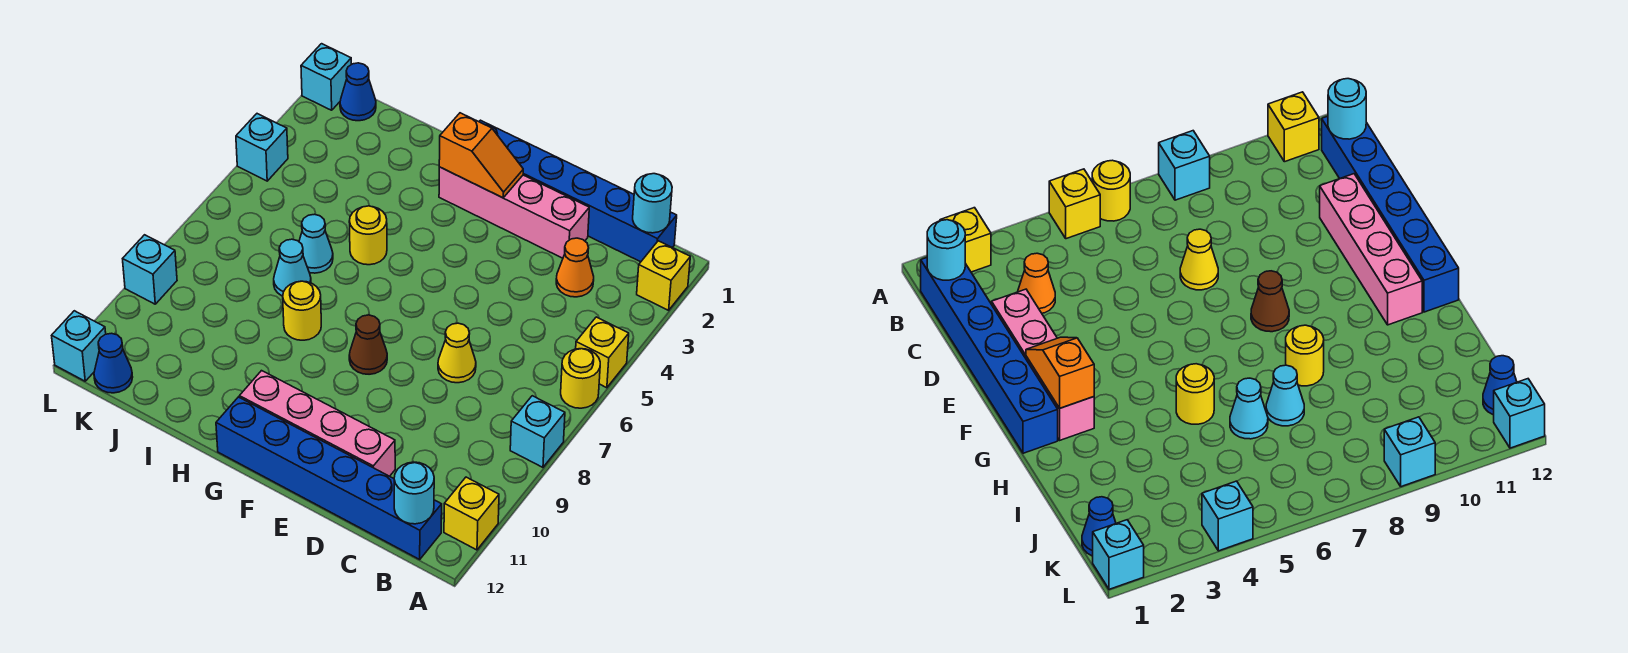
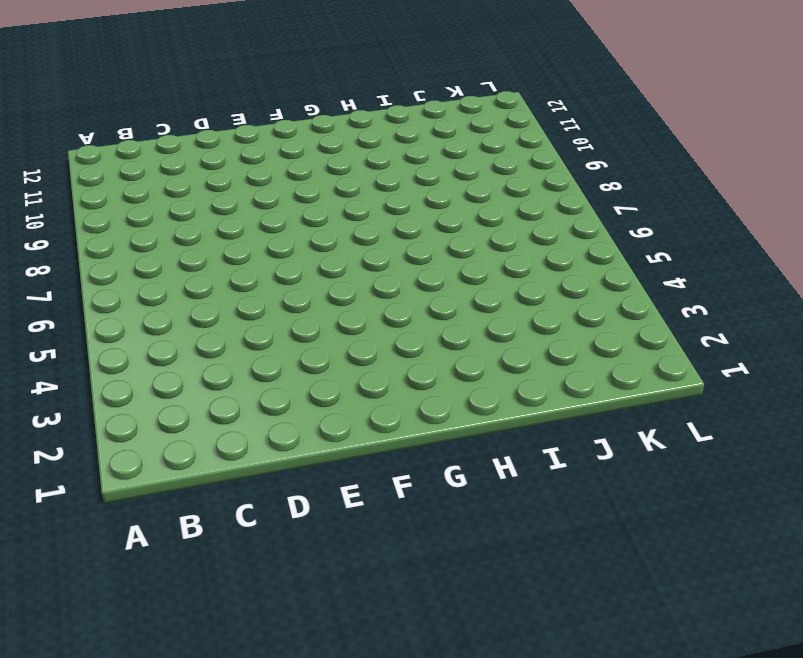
none -> yellow 1x1 brick [637,241,690,310]
none -> yellow 1x1 brick [576,317,629,388]
none -> yellow 1x1 round brick [561,349,600,408]

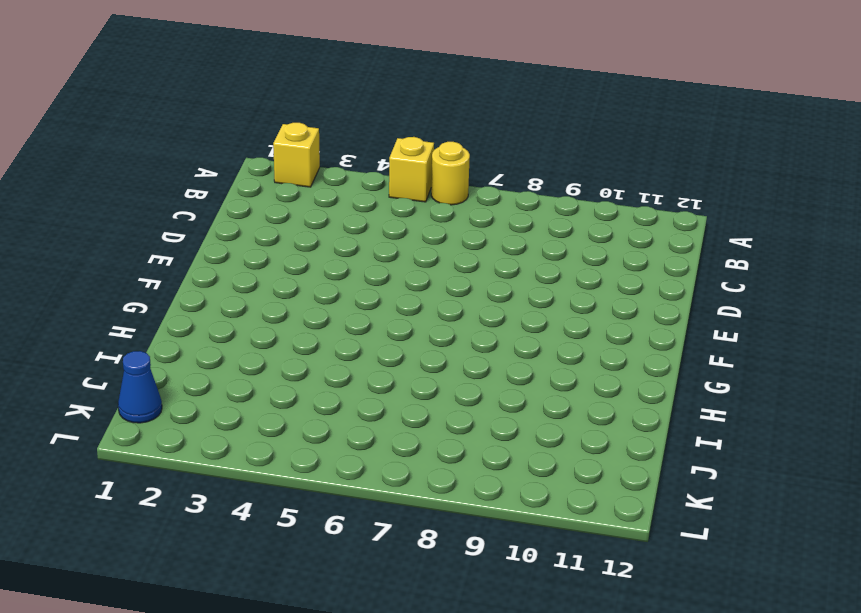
none -> cyan 1x1 brick [510,396,565,467]
none -> yellow 1x1 brick [444,477,499,550]
none -> blue 1x6 brick [479,120,677,262]

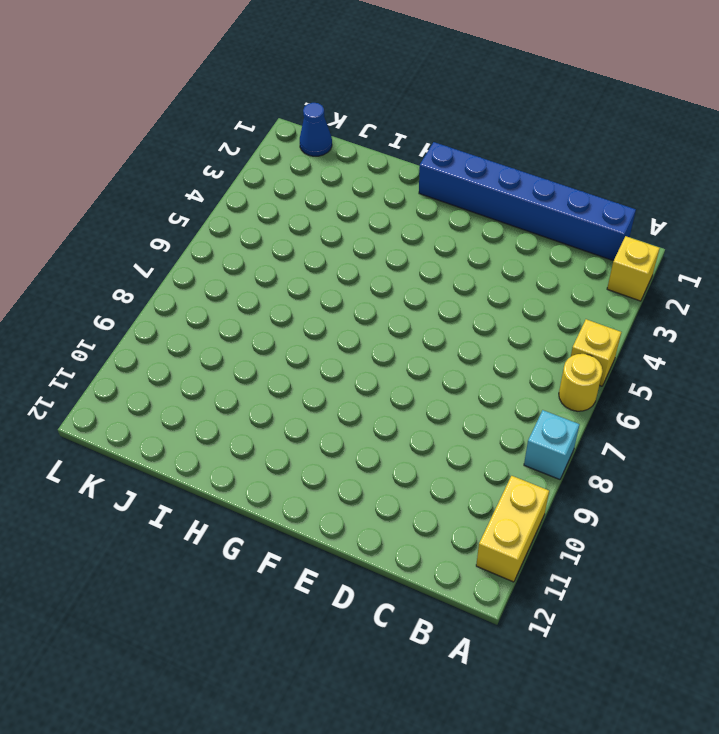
yellow 1x2 brick [476,476,549,582] -> yellow 1x1 brick [444,477,499,550]
none -> blue 1x6 brick [216,397,442,559]
none -> orange 1x1 cone [556,238,594,297]
none -> pink 1x4 brick [439,167,589,258]

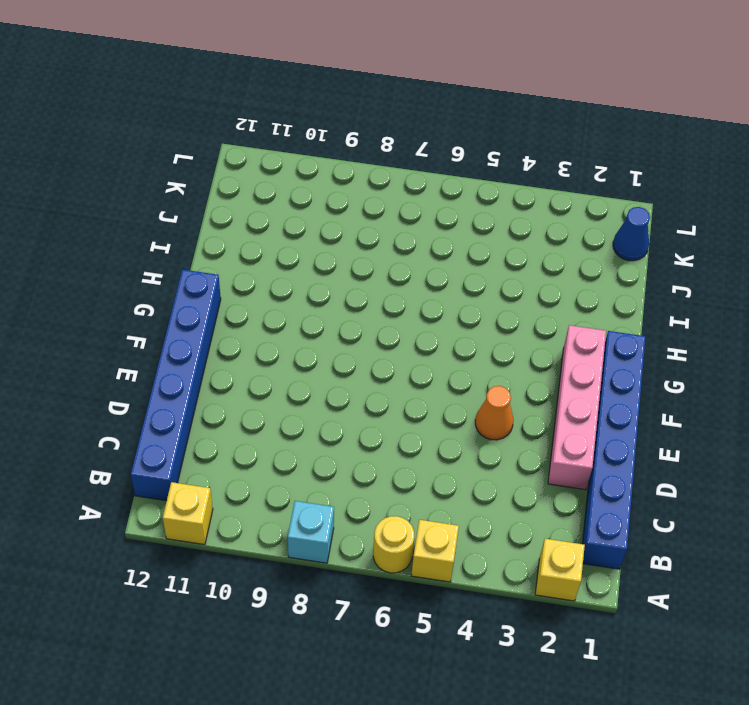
orange 1x1 cone [475,386,513,440] -> orange 1x1 cone moved to [556,238,594,297]
none -> yellow 1x1 cone [438,323,476,383]
none -> pink 1x4 brick [239,371,395,476]
none -> brown 1x1 cone [349,315,387,374]

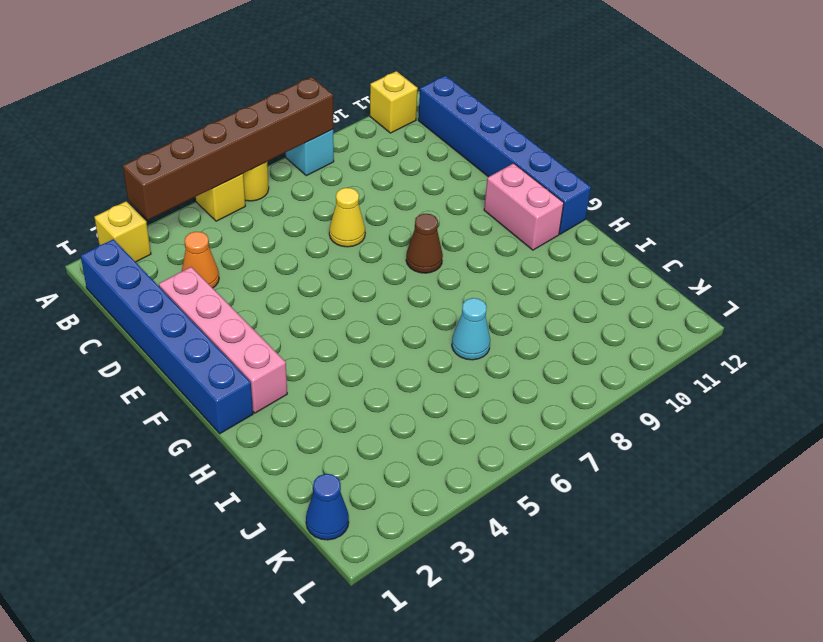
brown 1x6 brick [123,77,333,220] -> none
pink 1x2 brick [484,163,564,250] -> pink 1x4 brick [239,371,395,476]
none -> yellow 1x1 round brick [349,206,387,265]
none -> yellow 1x1 round brick [283,281,321,340]
none -> cyan 1x1 cone [299,214,333,273]

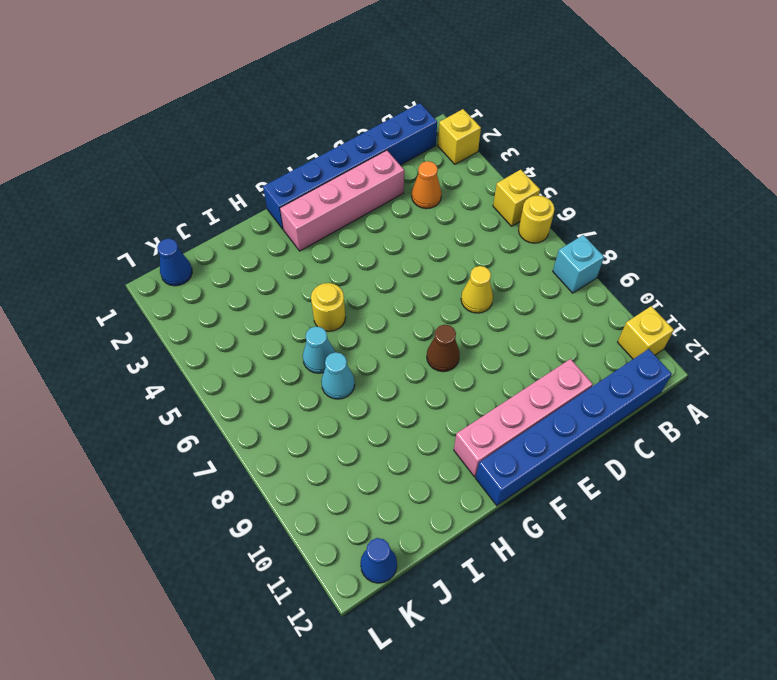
none -> yellow 1x1 round brick [283,281,321,340]
none -> cyan 1x1 brick [301,44,351,110]
none -> cyan 1x1 brick [236,114,288,181]

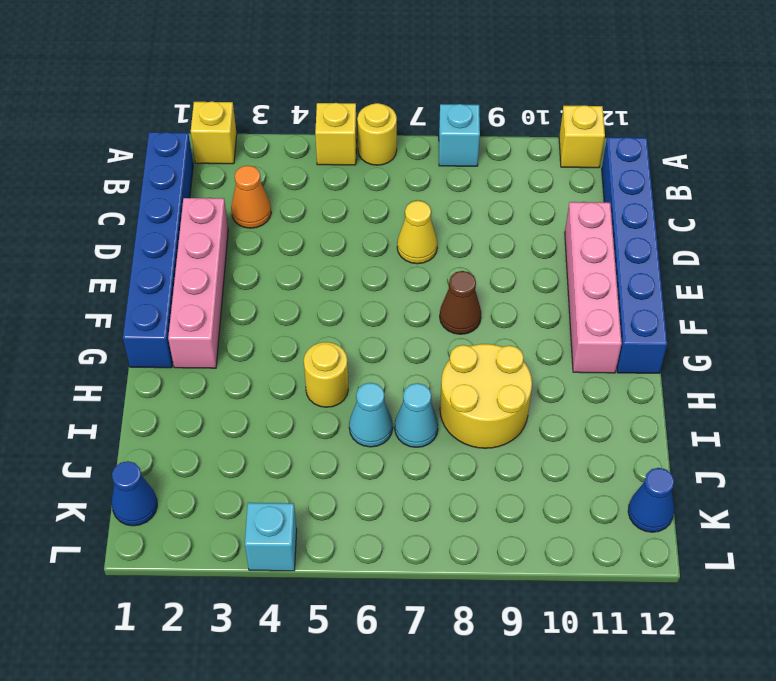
yellow 2x2 round brick [440,344,532,448] -> yellow 1x1 round brick [283,281,321,340]
none -> cyan 1x1 brick [301,44,351,110]
none -> cyan 1x1 brick [123,235,177,304]
none -> cyan 1x1 brick [52,311,106,381]

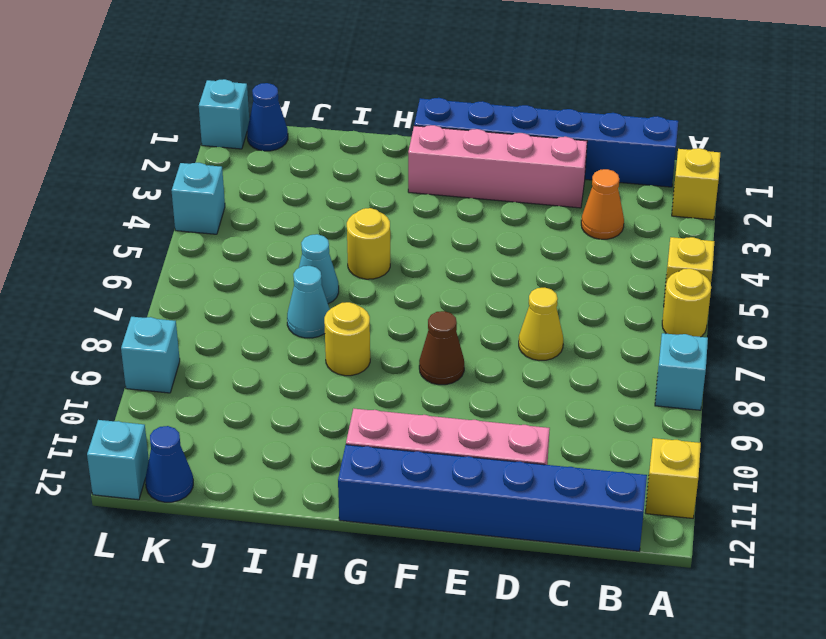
none -> cyan 1x1 round brick [633,174,672,233]
none -> cyan 1x1 round brick [394,462,434,524]
none -> orange 1x2 slope [439,113,523,198]

